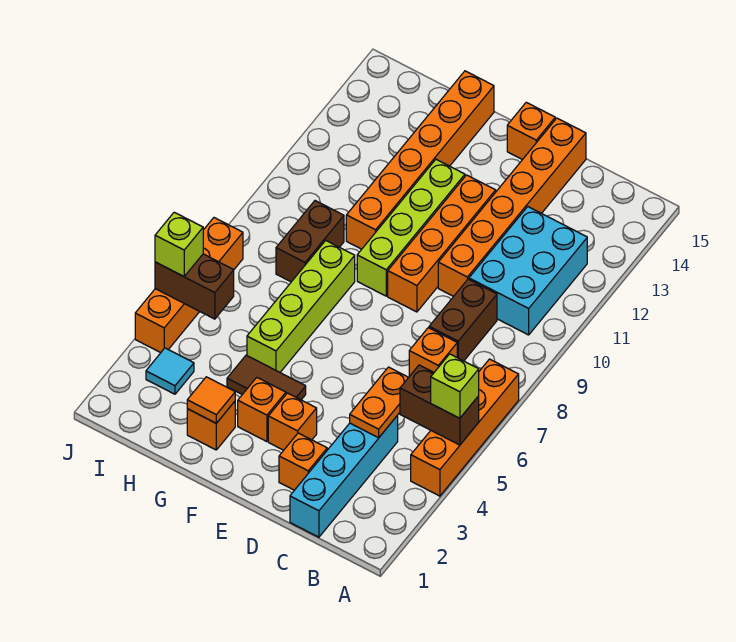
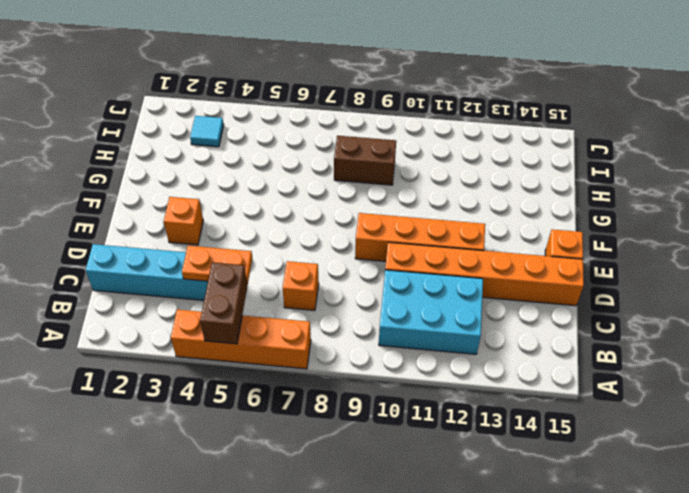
none -> brown 1x2 brick [429,279,497,361]
none -> orange 1x1 brick [279,433,327,490]
none -> orange 1x1 brick [238,378,286,442]

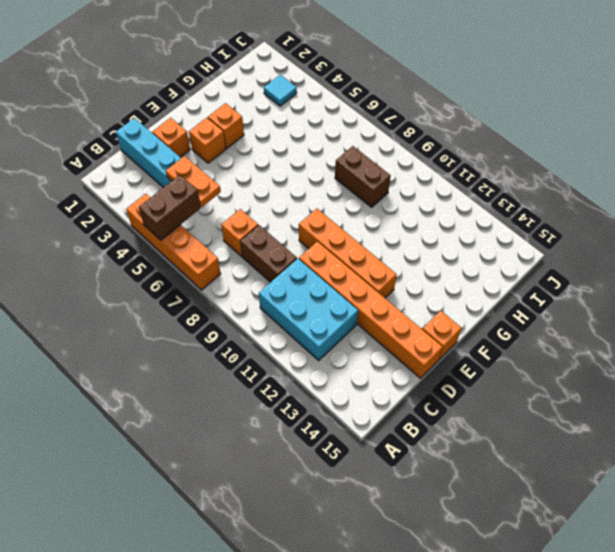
none -> brown 1x2 tile [227,355,306,400]
none -> lime 1x4 brick [357,159,465,296]
none -> orange 1x1 brick [187,401,235,450]

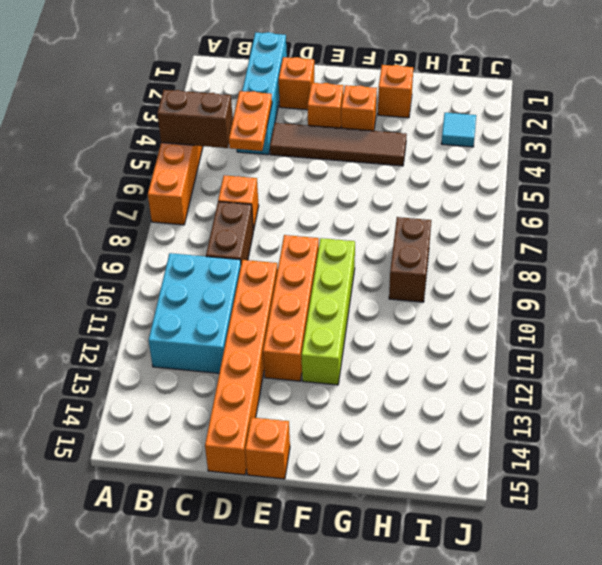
brown 1x4 tile [270,123,407,166] -> brown 1x2 tile [227,355,306,400]
none -> lime 1x4 brick [247,241,355,372]
none -> orange 1x6 brick [346,71,494,249]
none -> orange 1x4 brick [135,218,243,353]

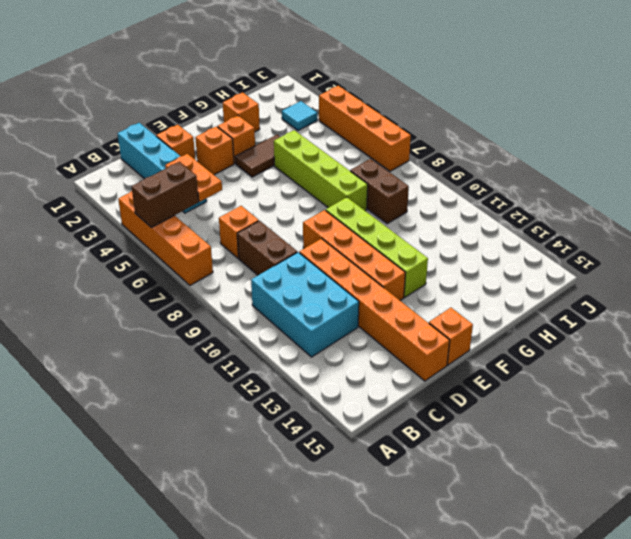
none -> orange 1x6 brick [346,71,494,249]
none -> orange 1x1 tile [187,377,235,423]
none -> brown 1x2 brick [155,254,234,319]

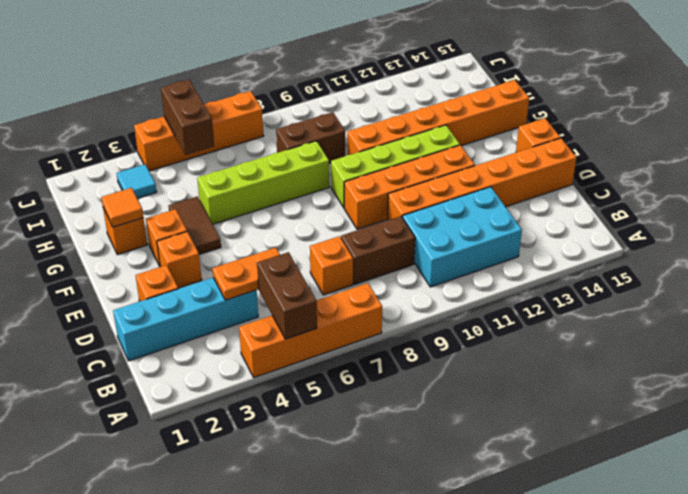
none -> lime 1x1 brick [431,354,479,418]
none -> lime 1x1 brick [155,212,203,277]

